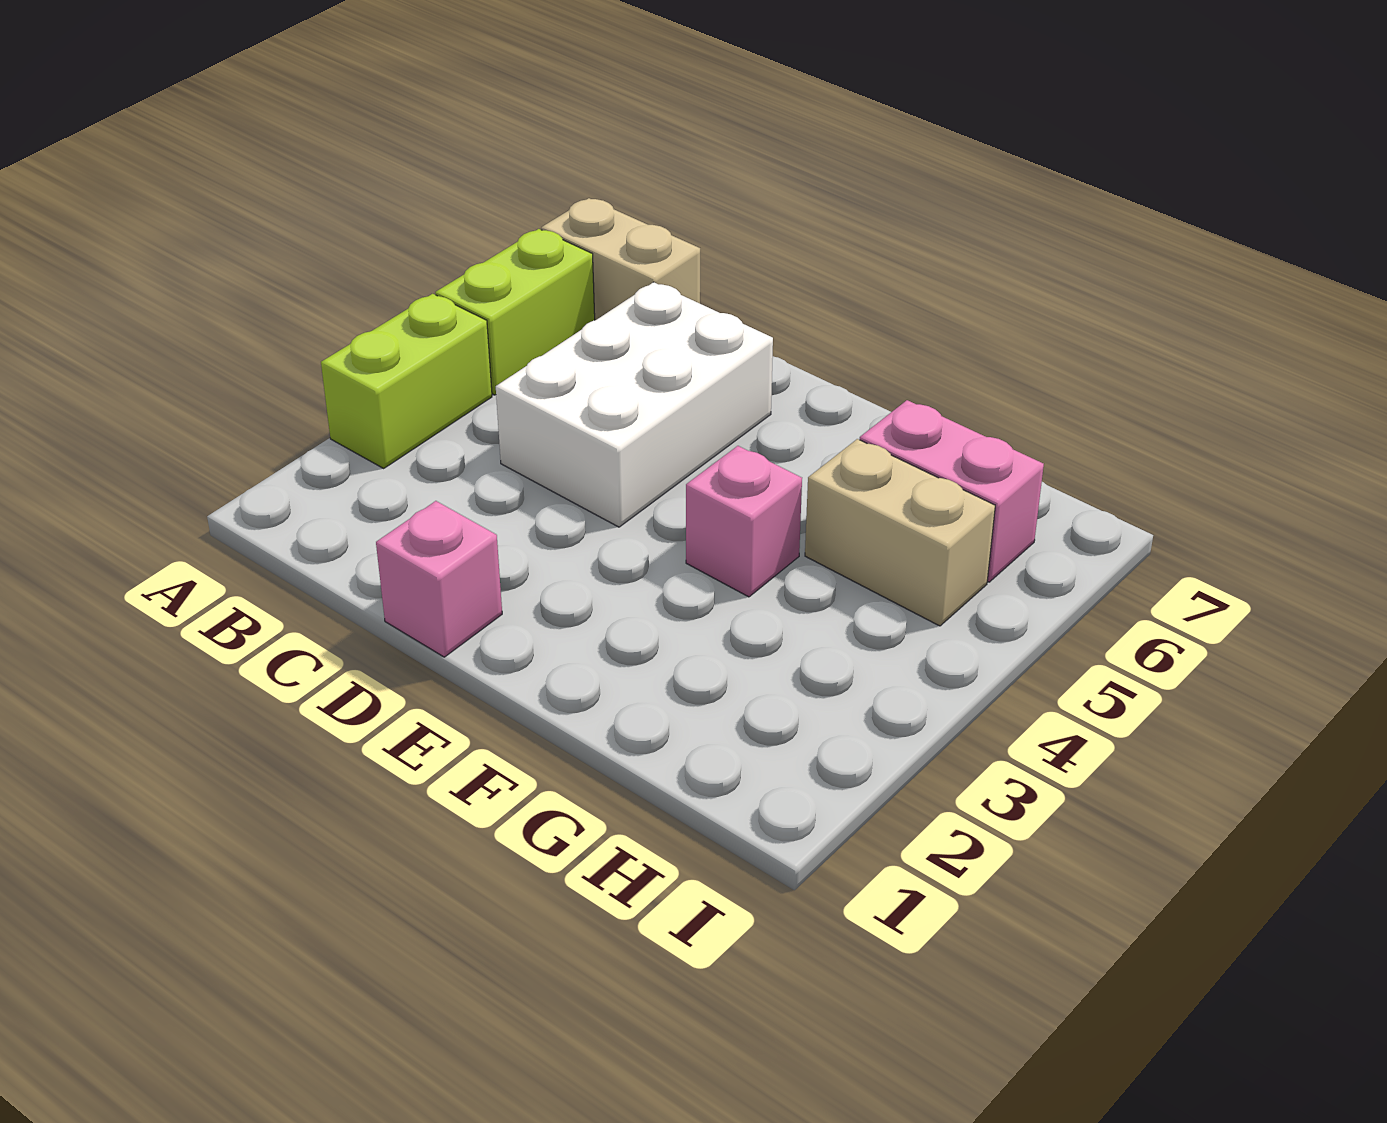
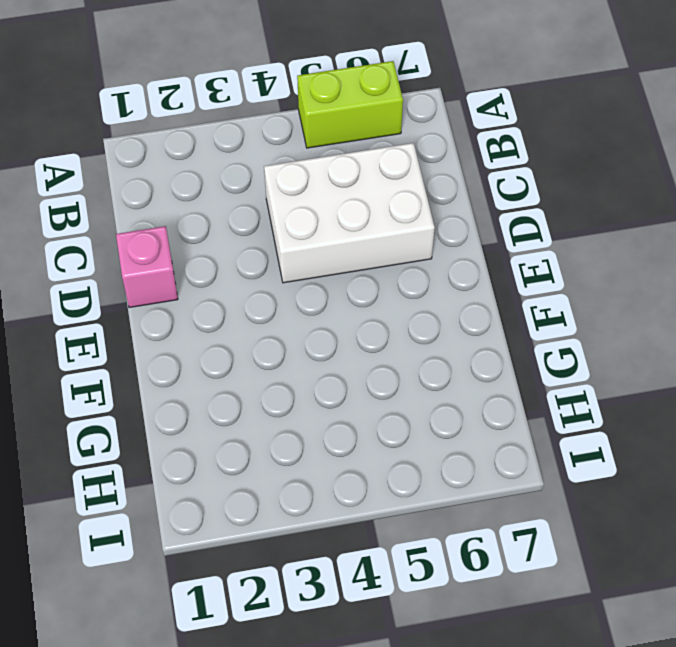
none -> lime 1x2 brick [321,294,492,468]
none -> tan 1x2 brick [541,198,700,320]

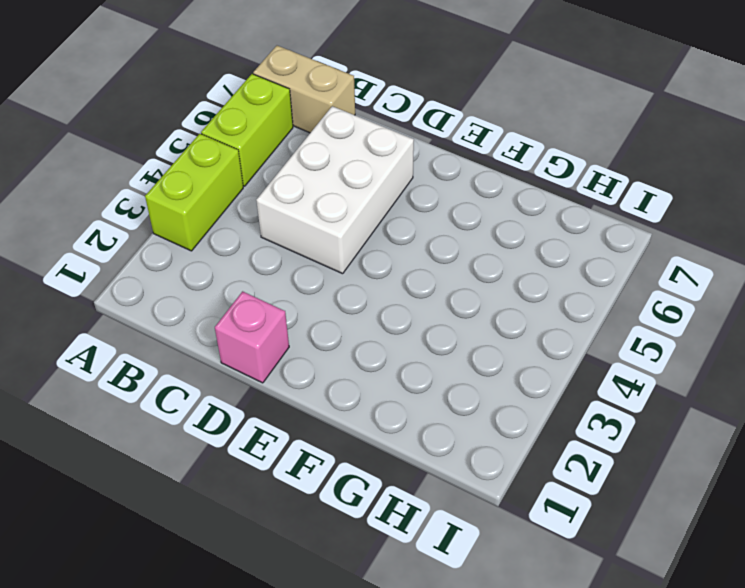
none -> pink 1x1 brick [686,446,802,597]
none -> tan 1x2 brick [805,439,995,626]

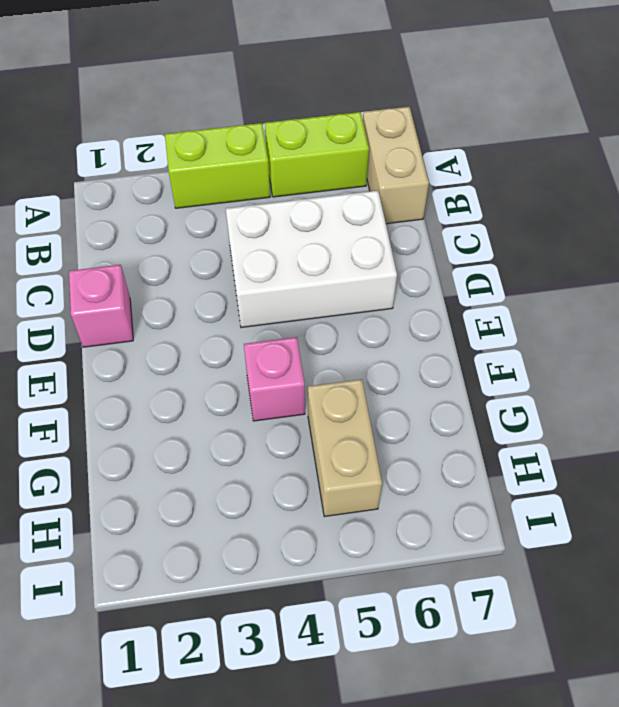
none -> pink 1x2 brick [860,400,1044,582]

